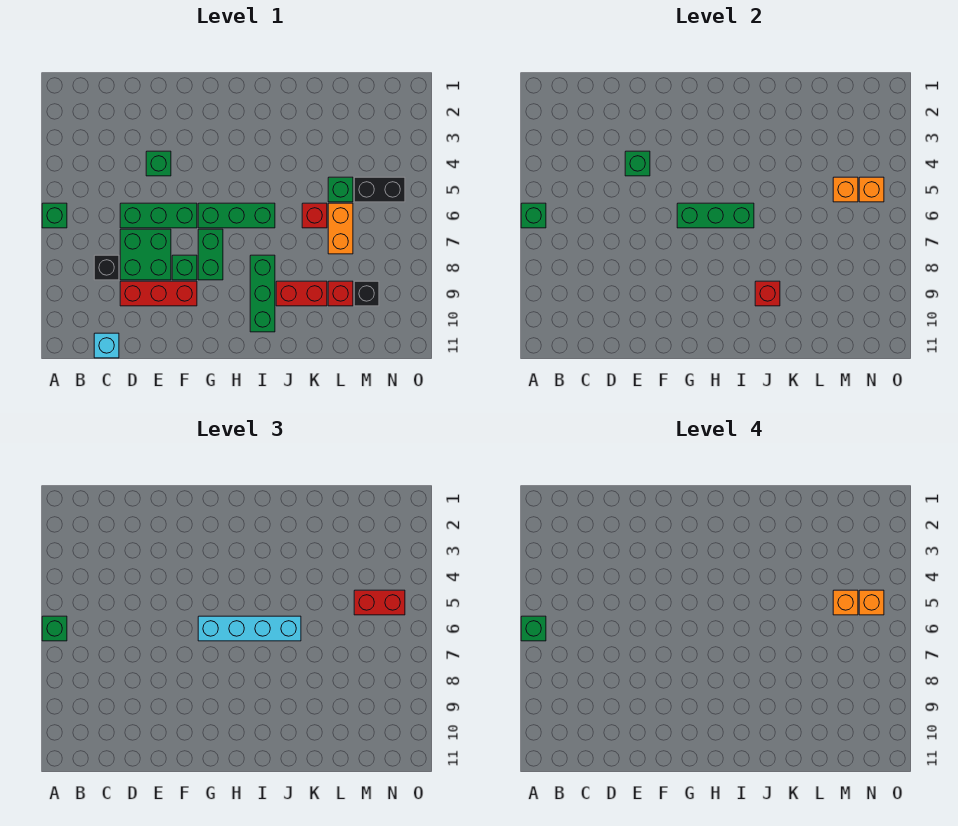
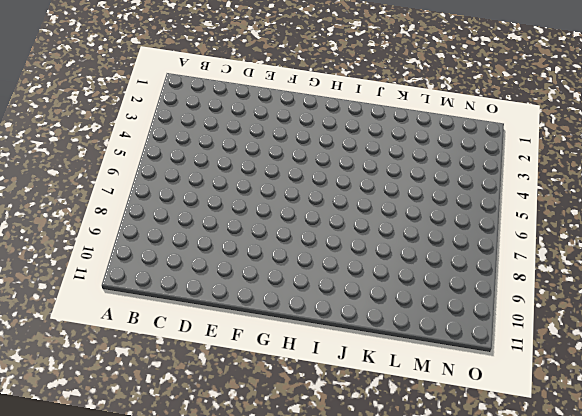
none -> green 1x1 brick [42,203,67,228]
none -> black 1x1 brick [94,255,119,280]
none -> cyan 1x1 brick [94,333,119,358]
none -> green 1x3 brick [120,203,197,228]

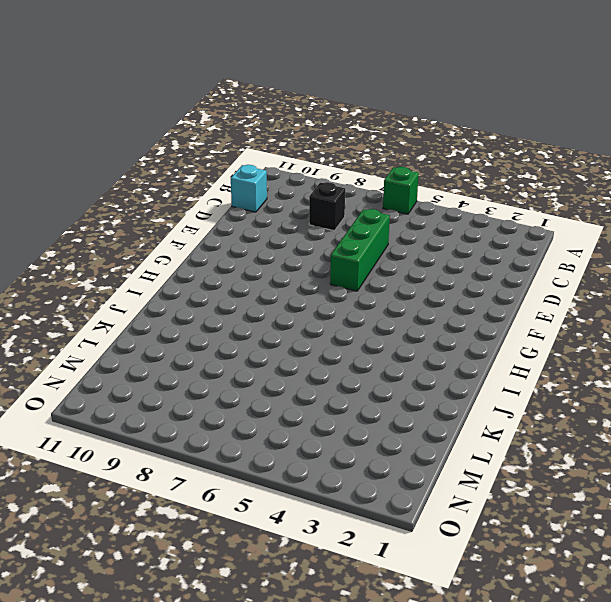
none -> green 2x2 brick [120,229,171,280]
none -> red 1x3 brick [120,281,197,306]
none -> green 1x1 brick [146,151,171,176]
none -> green 1x1 brick [172,255,197,280]

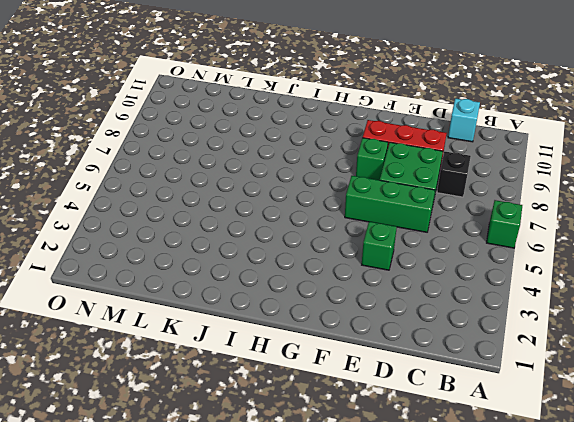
none -> green 1x3 brick [198,203,275,228]
none -> green 1x2 brick [198,229,223,280]
none -> green 1x3 brick [250,255,275,332]
none -> red 1x2 brick [276,281,327,306]

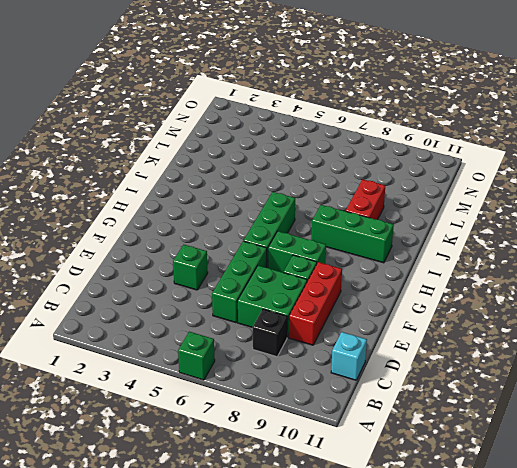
none -> red 1x1 brick [302,203,327,228]
none -> green 1x1 brick [328,177,353,202]
none -> orange 1x2 brick [328,203,353,254]
none -> red 1x1 brick [328,281,353,306]

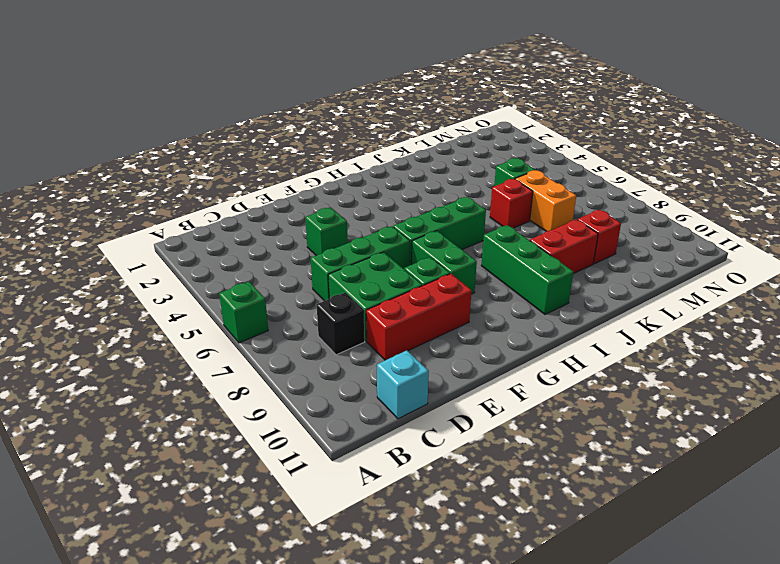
none -> black 1x2 brick [354,177,405,202]
none -> black 1x1 brick [354,281,379,306]
none -> green 1x1 brick [521,203,546,228]
none -> green 1x1 brick [625,151,650,176]

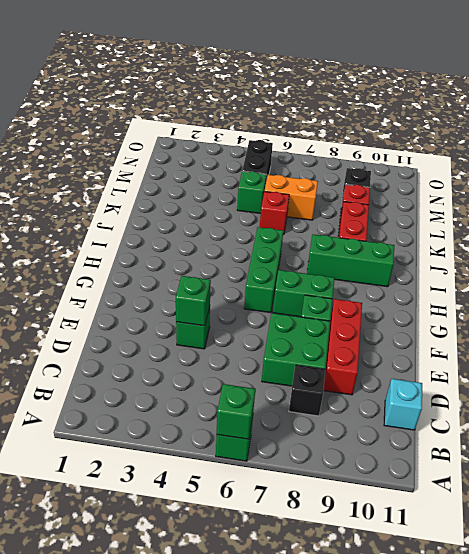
none -> green 1x3 brick [120,203,197,228]
none -> green 1x3 brick [677,203,754,228]
none -> red 1x1 brick [755,281,780,306]
none -> orange 1x1 brick [833,177,858,202]

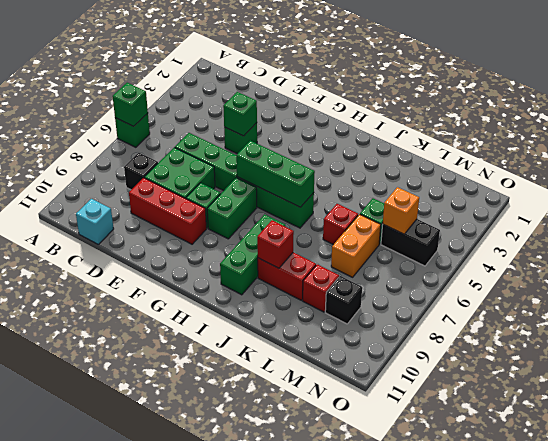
none -> orange 1x1 brick [859,177,884,202]
none -> green 1x1 brick [42,616,67,641]
none -> cyan 1x4 brick [198,616,301,641]
none -> red 1x2 brick [354,590,405,615]

